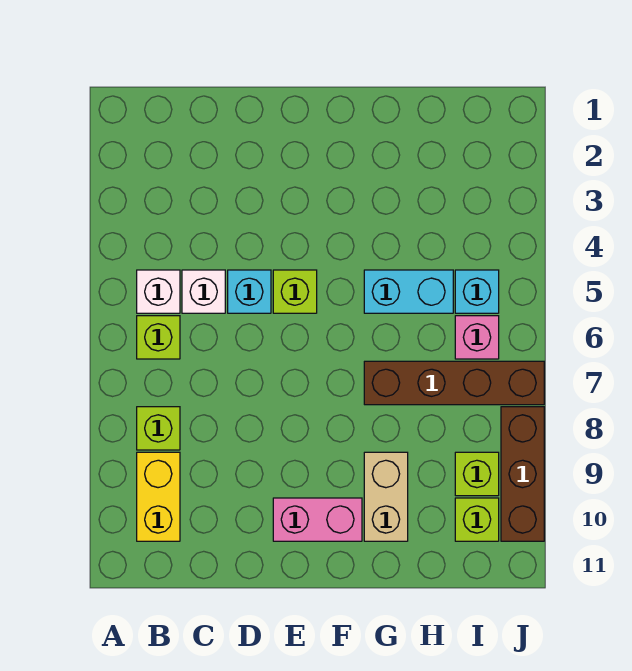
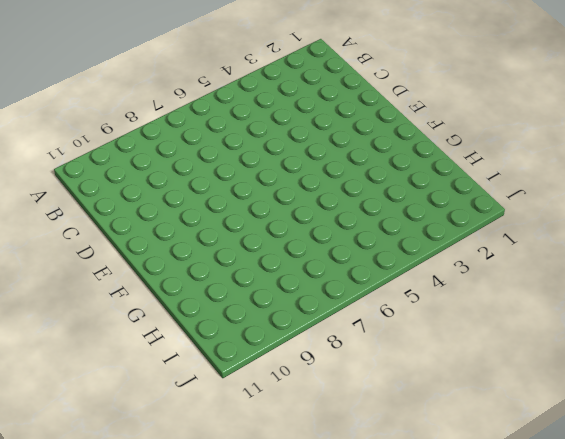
none -> white 1x1 brick [137,270,180,313]
none -> lime 1x1 brick [137,316,180,359]
none -> lime 1x1 brick [137,407,180,450]

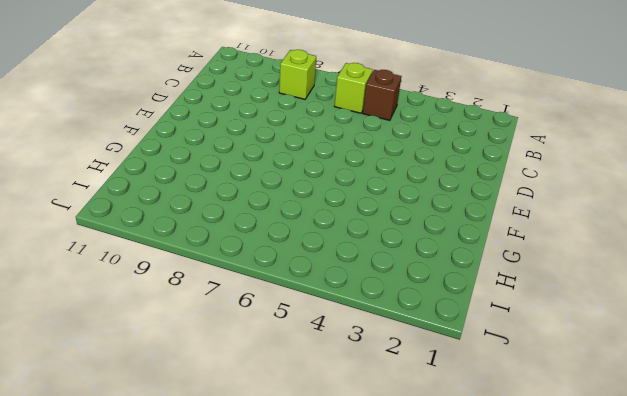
brown 1x1 brick [363,70,401,120] -> white 1x1 brick [137,270,180,313]
none -> yellow 1x2 brick [137,452,180,541]
none -> white 1x1 brick [182,270,225,313]
none -> cyan 1x1 brick [228,270,271,313]

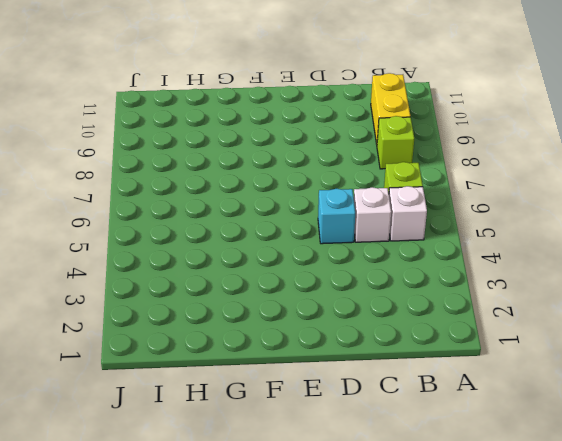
none -> lime 1x1 brick [273,270,317,313]
none -> pink 1x2 brick [273,498,362,541]
none -> cyan 1x2 brick [364,270,453,313]

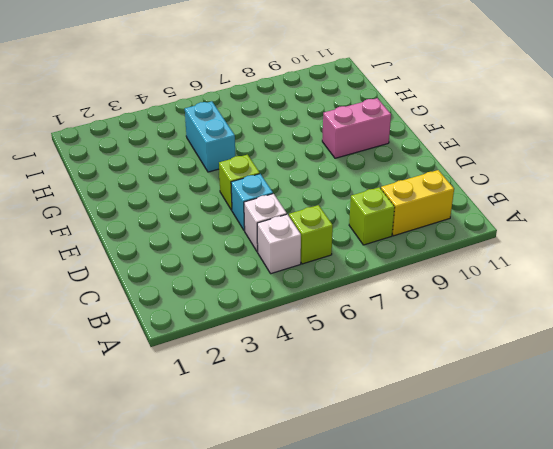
pink 1x2 brick [322,98,391,158] -> pink 1x2 brick turned to [273,498,362,541]
none -> brown 1x4 brick [364,361,544,405]
none -> tan 1x2 brick [364,452,408,541]
none -> cyan 1x1 brick [455,270,499,313]

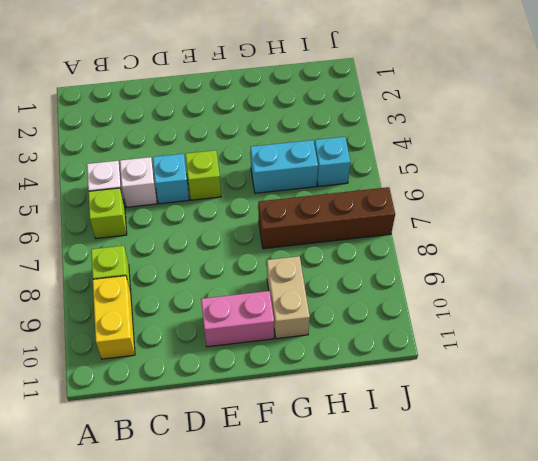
none -> pink 1x1 brick [455,316,499,359]
none -> lime 1x1 brick [455,452,499,496]
none -> lime 1x1 brick [455,498,499,541]

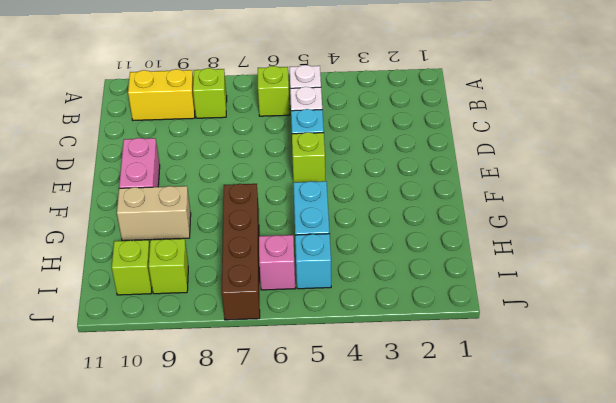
none -> brown 1x3 brick [501,407,544,541]

